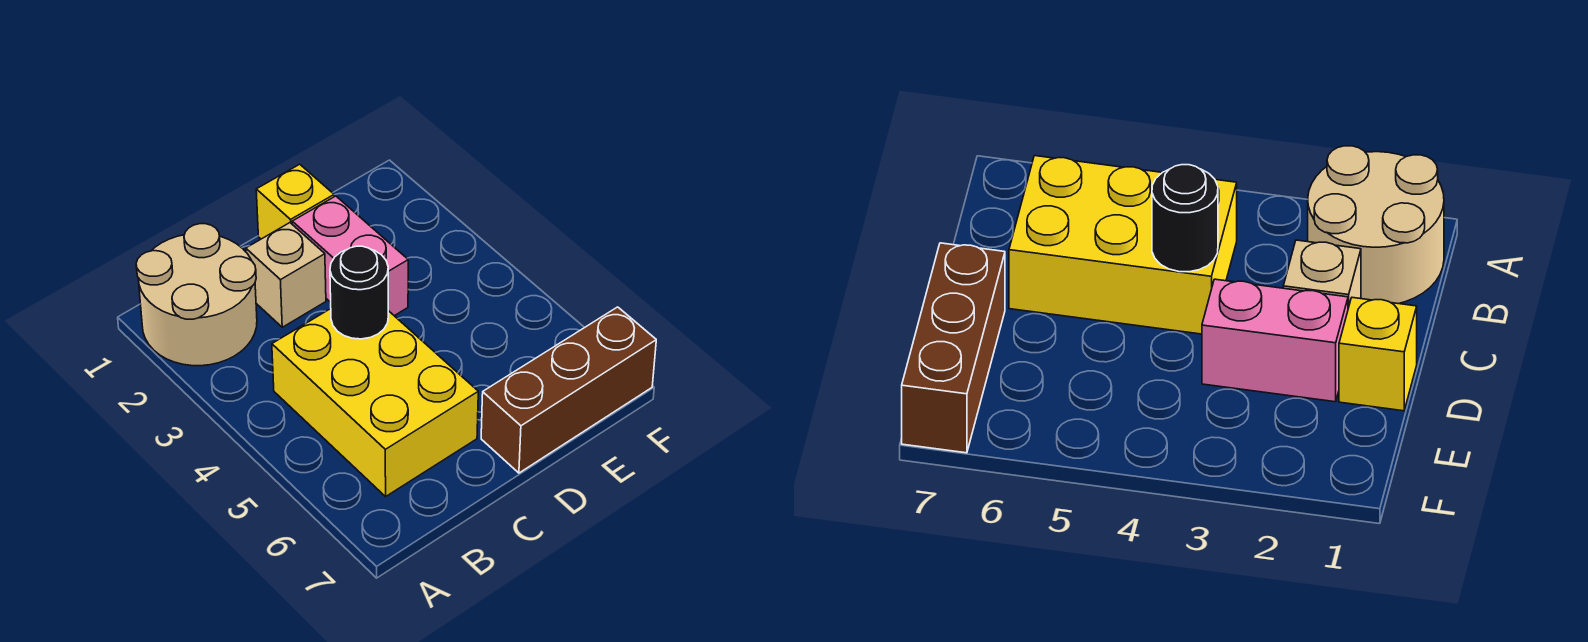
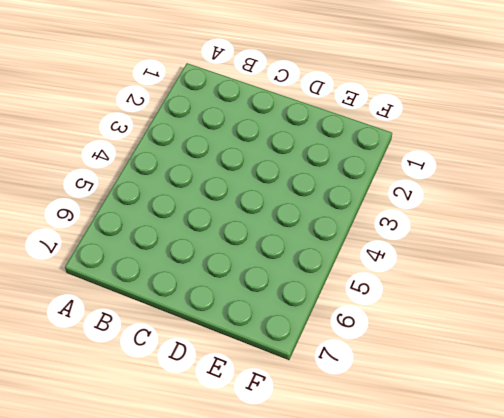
none -> tan 2x2 round brick [136,224,257,366]
none -> yellow 2x3 brick [272,309,478,496]

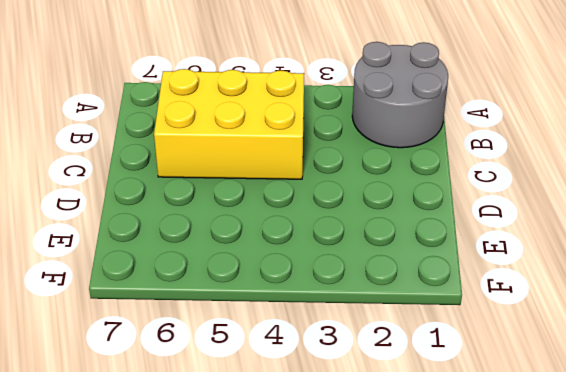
grey 2x2 round brick [352,42,448,148] -> tan 2x2 round brick [136,224,257,366]
none -> tan 1x1 brick [246,223,326,327]
none -> yellow 1x1 brick [256,164,334,239]

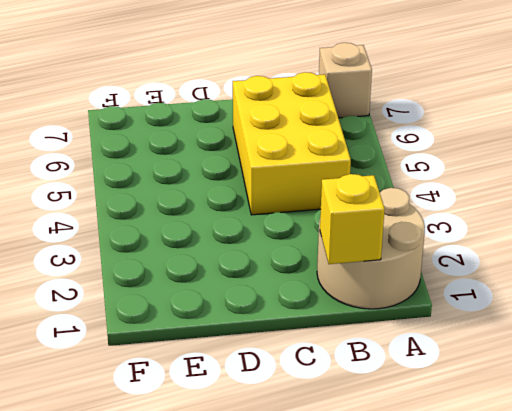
tan 1x1 brick [319,43,372,118] -> tan 1x1 brick moved to [246,223,326,327]
yellow 1x1 brick [320,174,385,264] -> yellow 1x1 brick moved to [256,164,334,239]
none -> pink 1x2 brick [292,196,408,316]
none -> brown 1x3 brick [481,307,656,473]

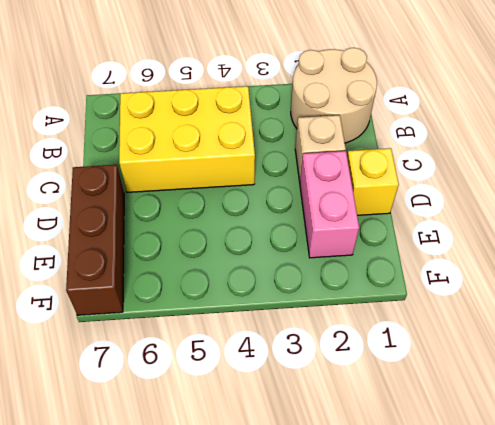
pink 1x2 brick [300,151,359,258] -> pink 1x2 brick turned to [292,196,408,316]
none -> black 1x1 round brick [330,246,388,339]

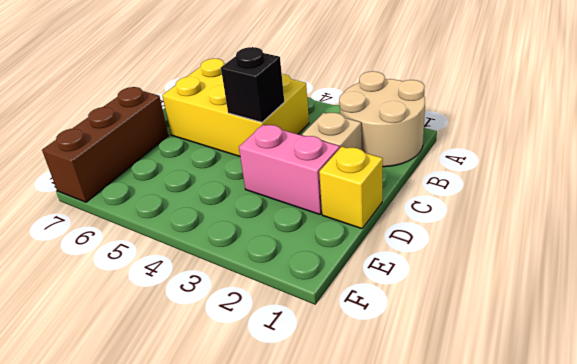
black 1x1 brick [221,47,284,122] -> black 1x1 round brick [330,246,388,339]

